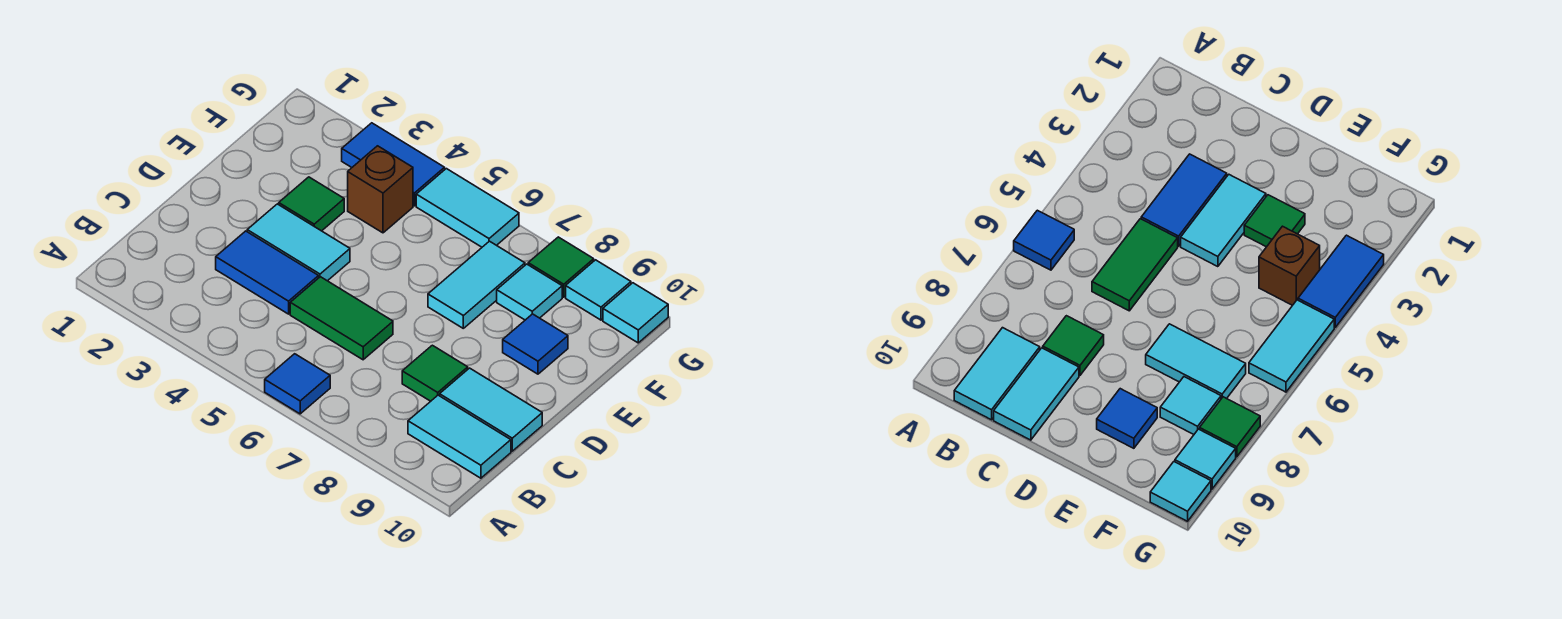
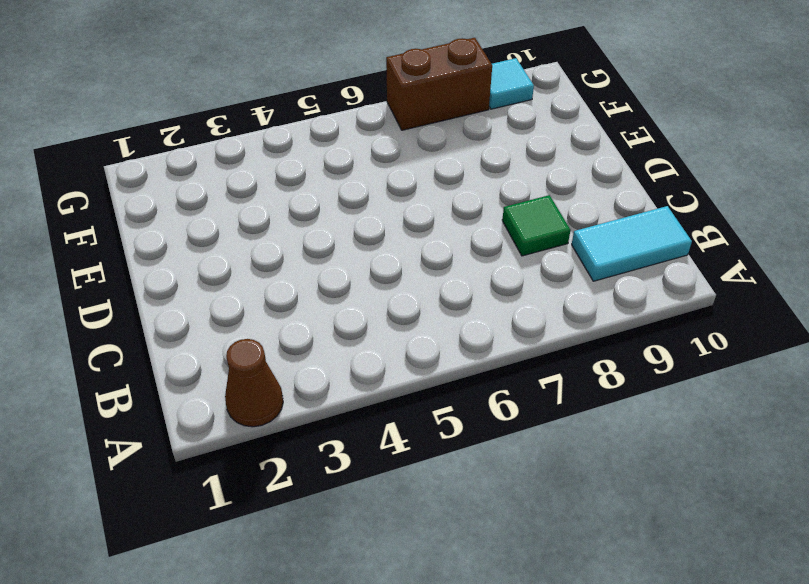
brown 1x1 cone [225,339,283,427] -> none
brown 1x2 brick [386,38,492,130] -> green 1x1 tile [528,237,594,297]
none -> blue 1x1 tile [265,354,330,414]
none -> blue 1x2 tile [216,231,319,314]
none -> green 1x2 tile [290,277,393,360]

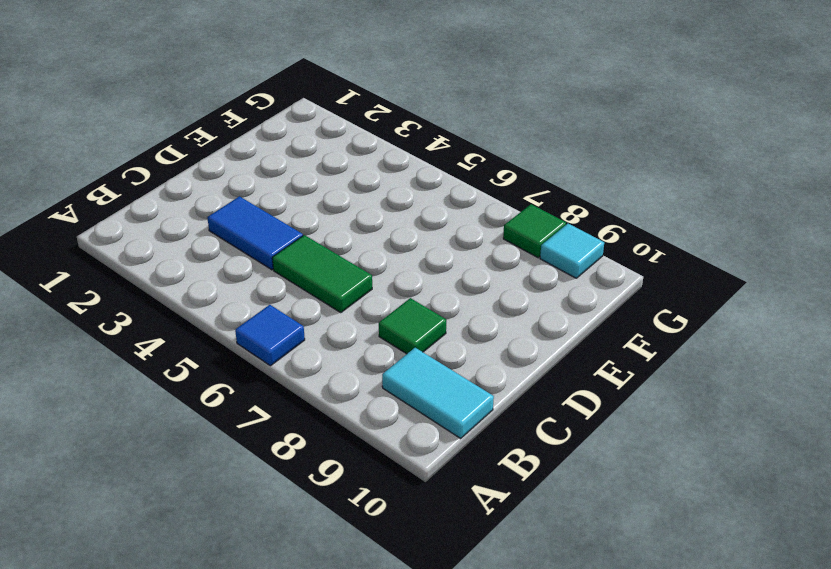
none -> cyan 1x2 tile [440,368,542,451]
none -> cyan 1x2 tile [247,204,350,281]
none -> green 1x1 tile [279,177,344,231]

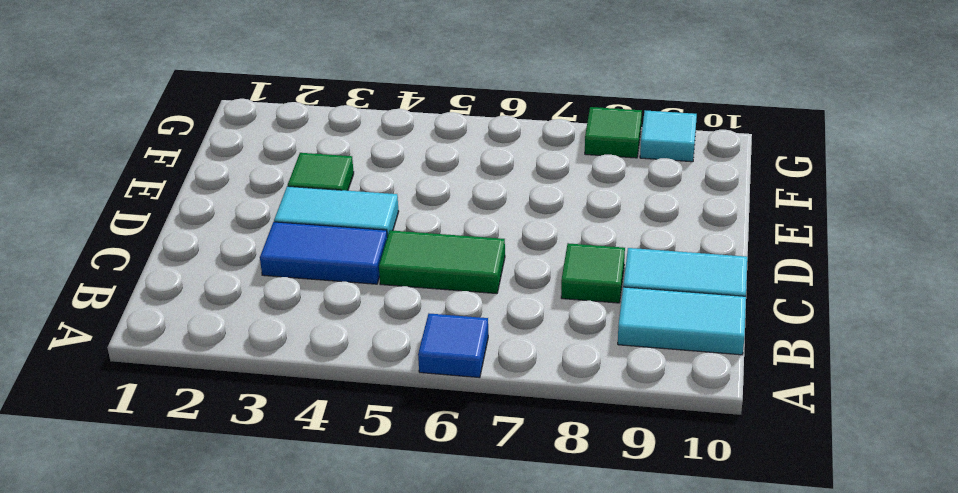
none -> cyan 1x2 tile [428,241,525,328]
none -> blue 1x1 tile [503,314,568,374]
none -> brown 1x1 brick [348,146,413,233]

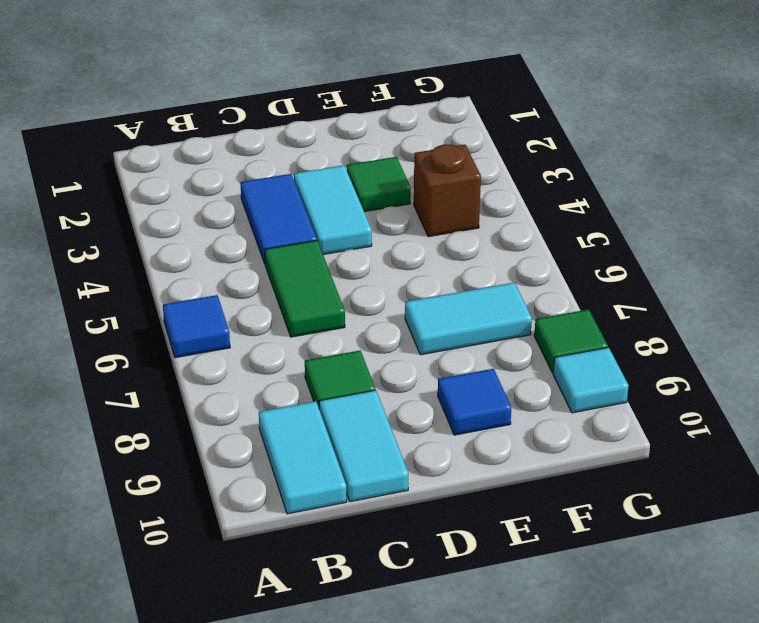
none -> cyan 1x1 tile [497,264,562,320]
none -> blue 1x2 tile [342,123,445,206]
none -> cyan 1x2 tile [416,169,519,247]

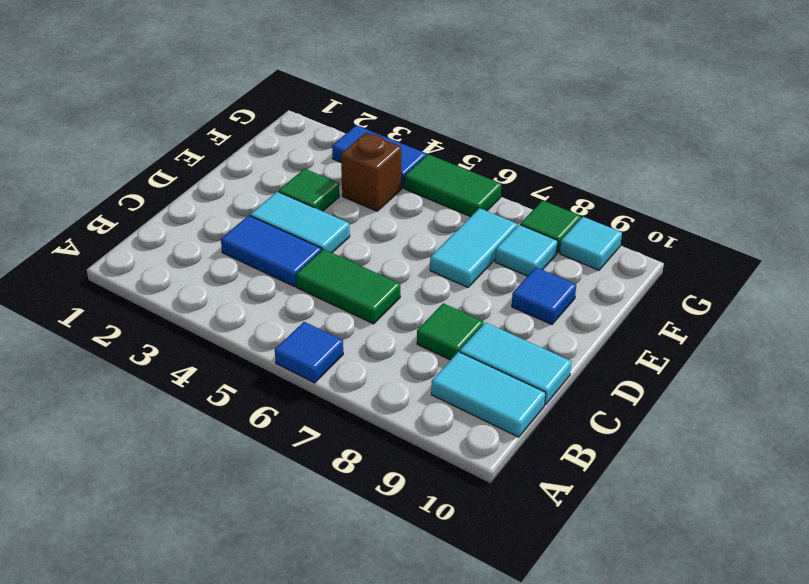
green 1x2 tile [404,154,501,217] -> cyan 1x2 tile [416,169,519,247]
none -> cyan 1x1 tile [603,283,668,343]

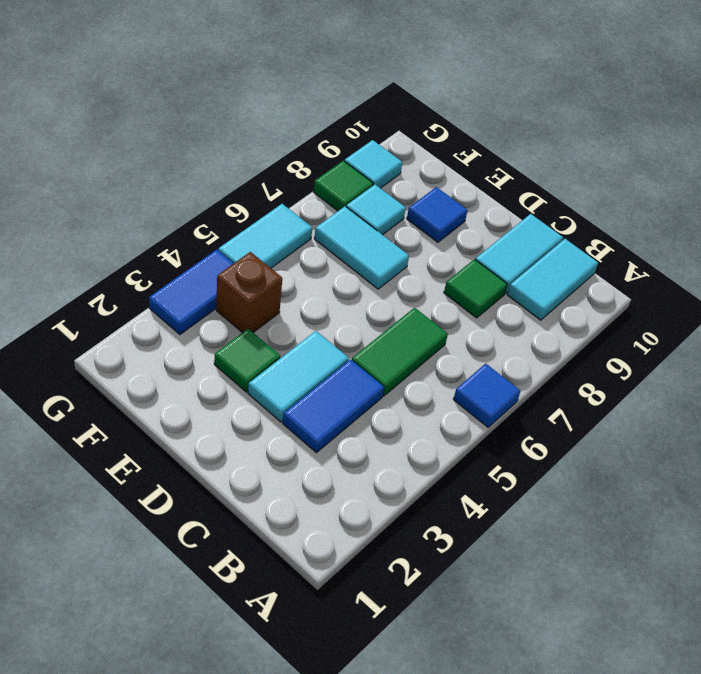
none -> cyan 1x1 tile [603,283,668,343]

